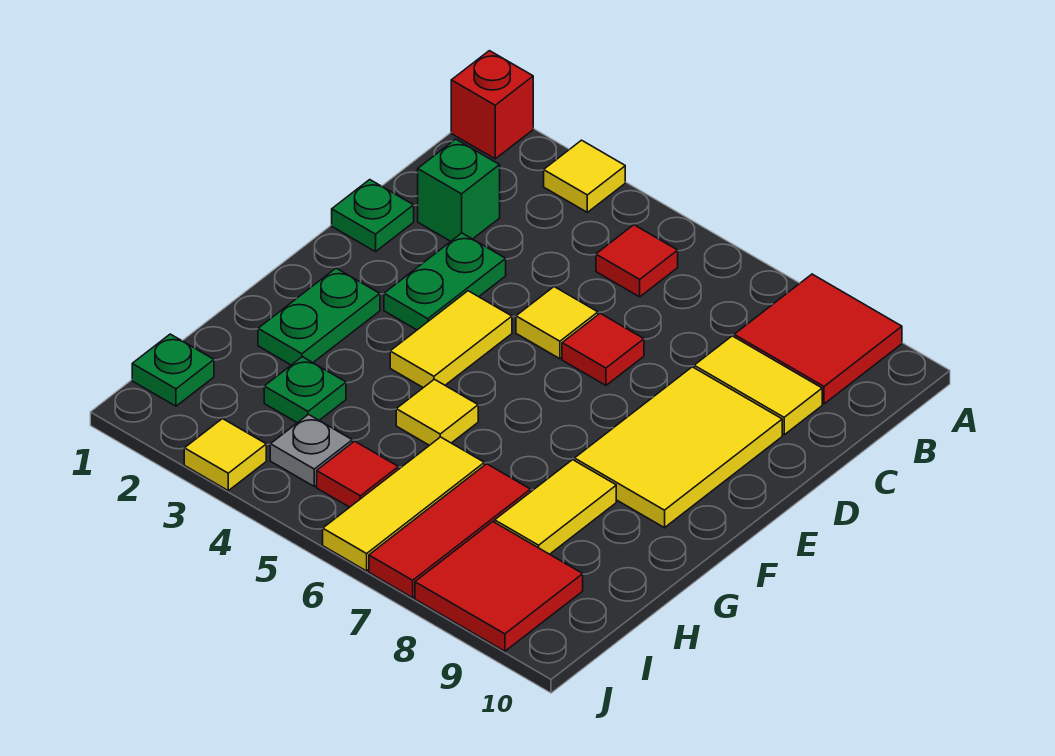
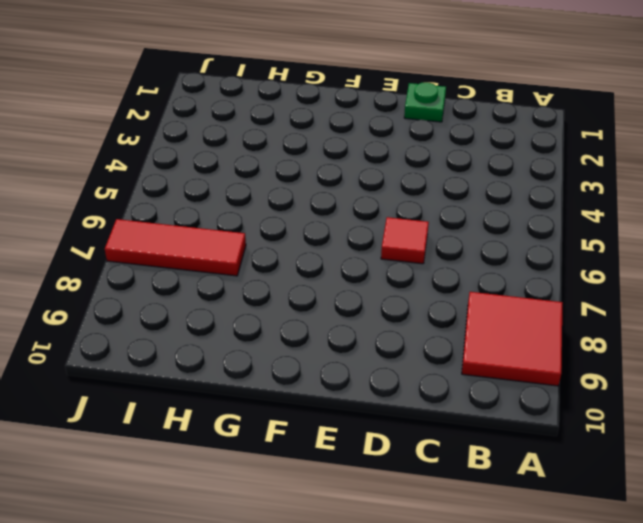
none -> red 1x1 brick [451,51,533,159]
none -> yellow 1x1 tile [544,140,625,212]
none -> red 1x1 tile [596,225,678,297]

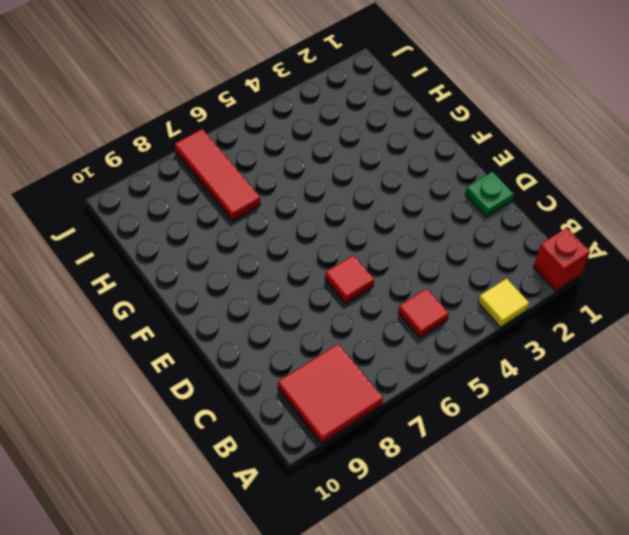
none -> green 1x1 brick [418,139,500,241]
none -> yellow 1x2 tile [694,336,822,435]
none -> green 1x2 plate [384,233,506,330]

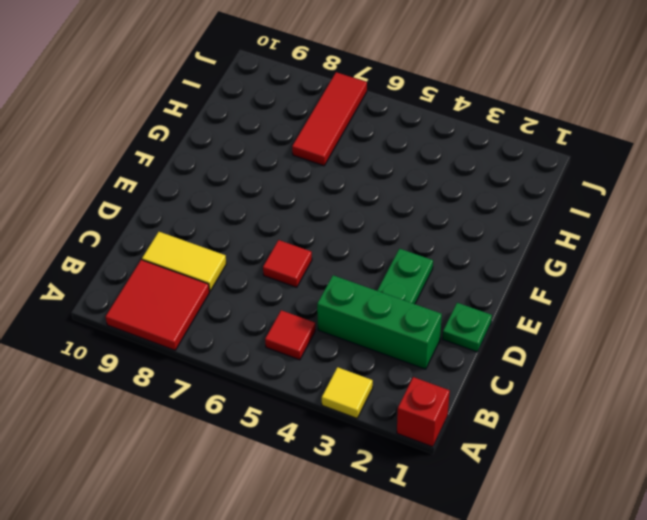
green 1x3 brick [317,275,442,369] -> green 1x1 brick [418,139,500,241]
none -> yellow 1x1 tile [516,287,598,359]
none -> yellow 2x3 tile [575,367,782,528]
none -> yellow 1x2 tile [390,291,512,388]

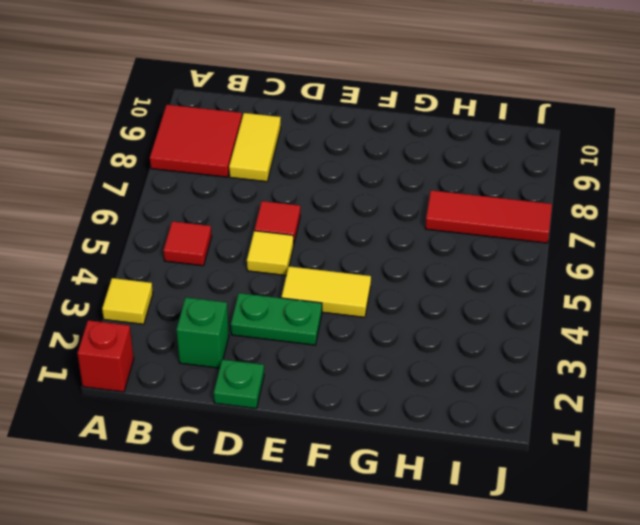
none -> yellow 2x3 tile [575,367,782,528]
none -> green 1x2 plate [258,268,380,365]
none -> yellow 1x1 tile [396,379,478,445]

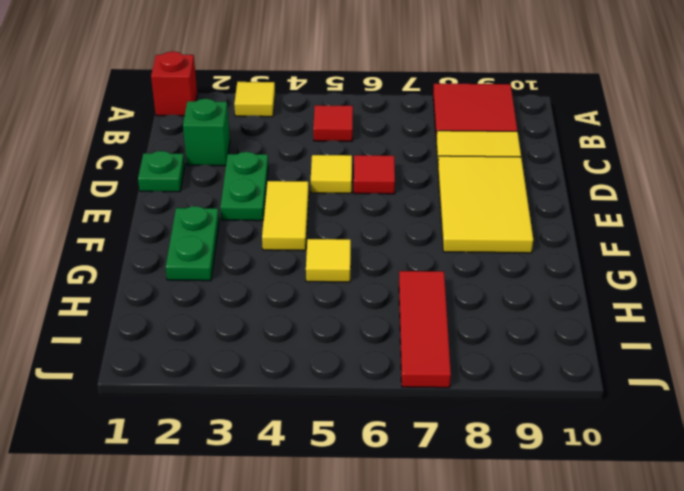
none -> yellow 1x2 tile [495,460,616,554]
none -> green 1x1 plate [264,357,346,423]
none -> yellow 1x3 tile [323,437,484,571]

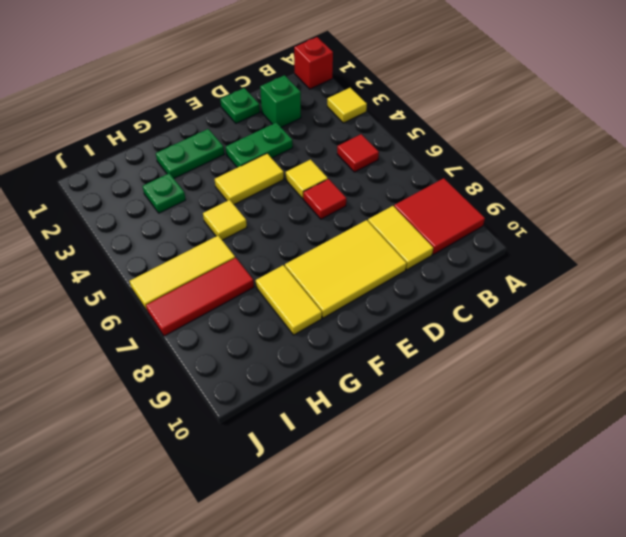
yellow 1x2 tile [256,265,322,335] -> yellow 1x2 tile turned to [495,460,616,554]
none -> green 1x1 plate [132,334,214,406]
none -> grey 1x1 plate [270,415,352,486]
none -> red 1x1 tile [317,441,398,507]

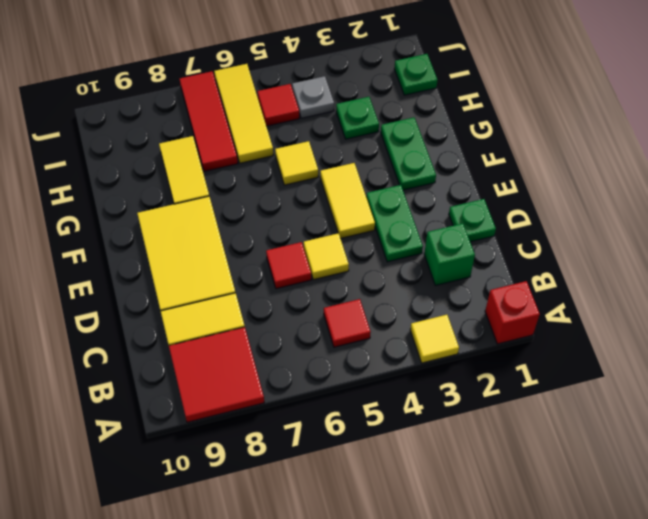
none -> red 2x2 tile [415,522,583,651]
none -> yellow 1x1 tile [184,419,266,491]

